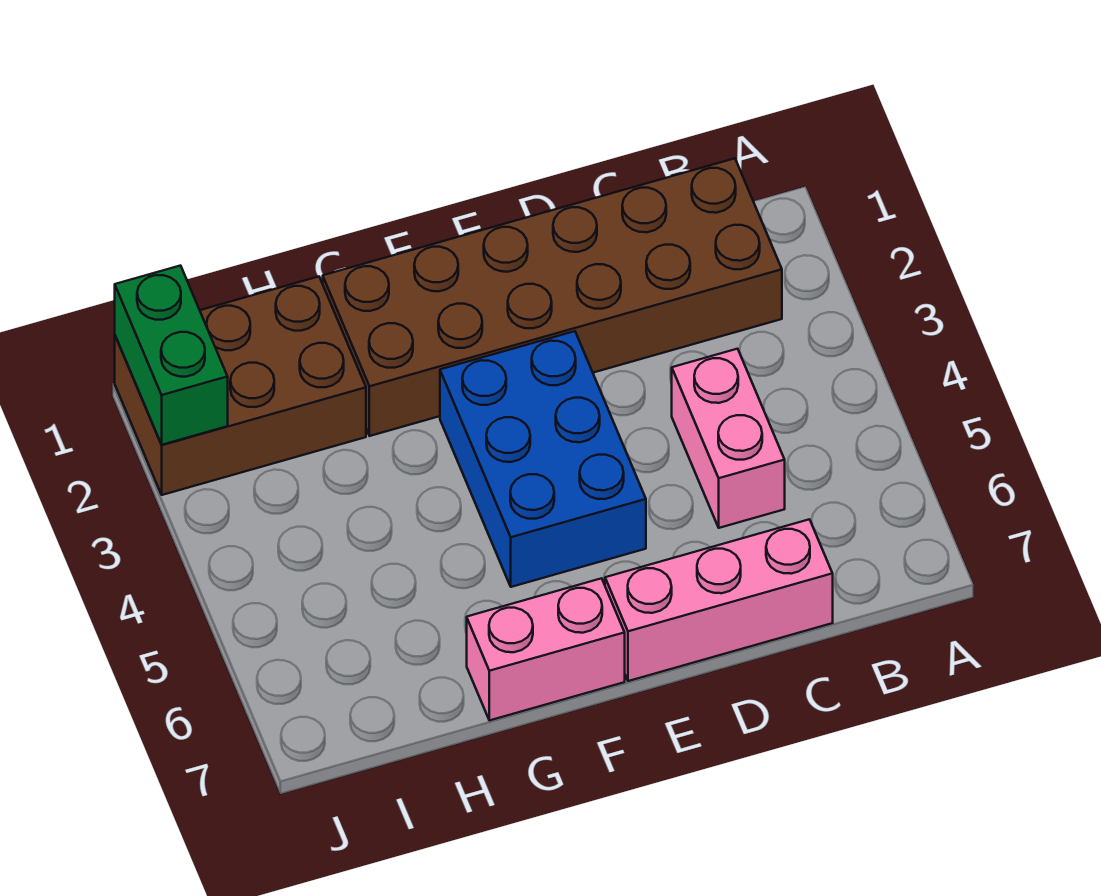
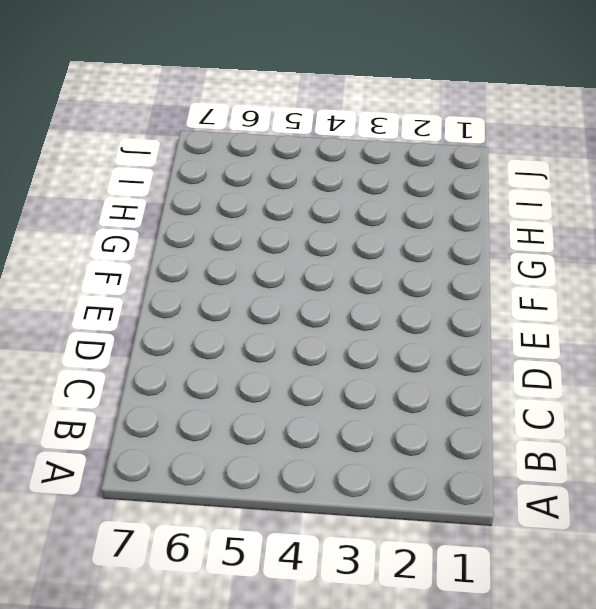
none -> brown 2x6 brick [323,158,782,436]
none -> pink 1x2 brick [672,349,785,528]

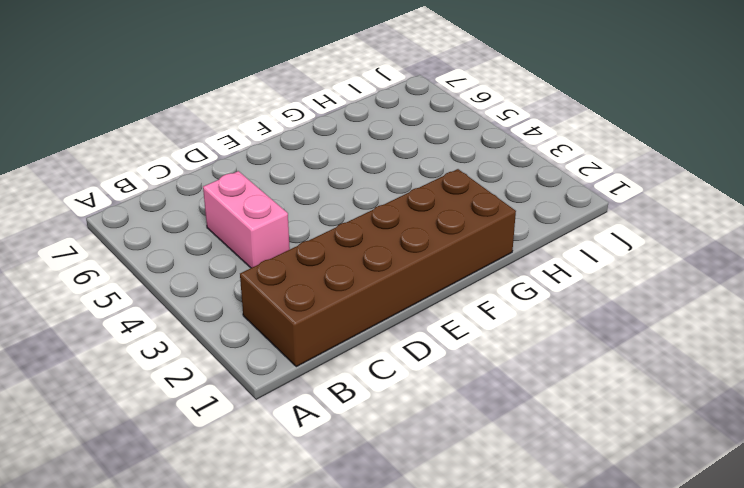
none -> pink 1x3 brick [605,519,833,681]
none -> blue 2x3 brick [440,331,646,587]

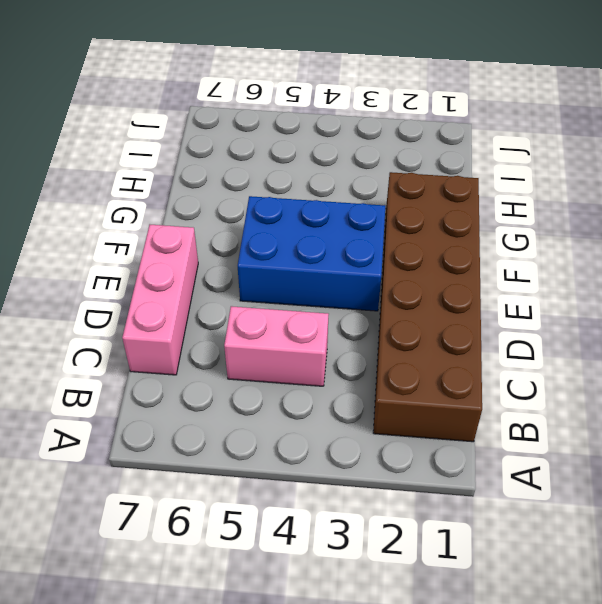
none -> pink 1x2 brick [467,578,625,720]
none -> brown 2x3 brick [115,277,366,495]

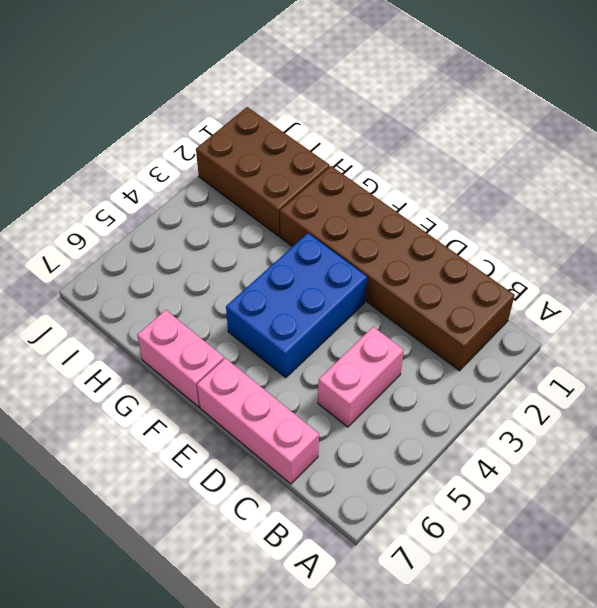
none -> green 1x2 brick [115,266,228,445]

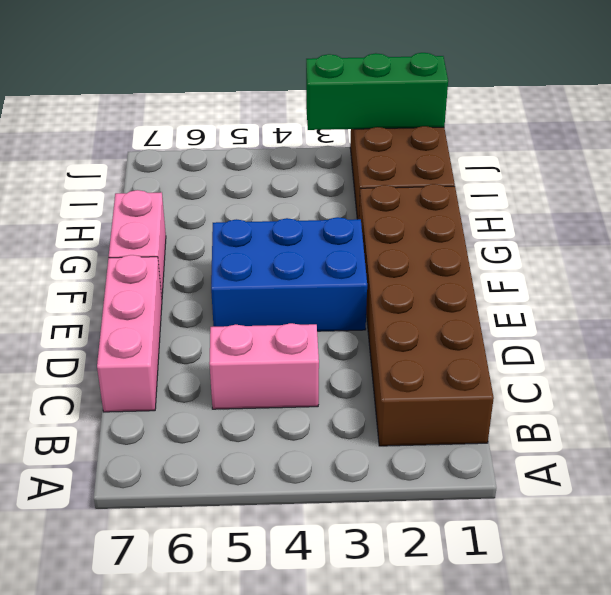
green 1x3 brick [306,53,448,130] -> green 1x2 brick [115,266,228,445]

